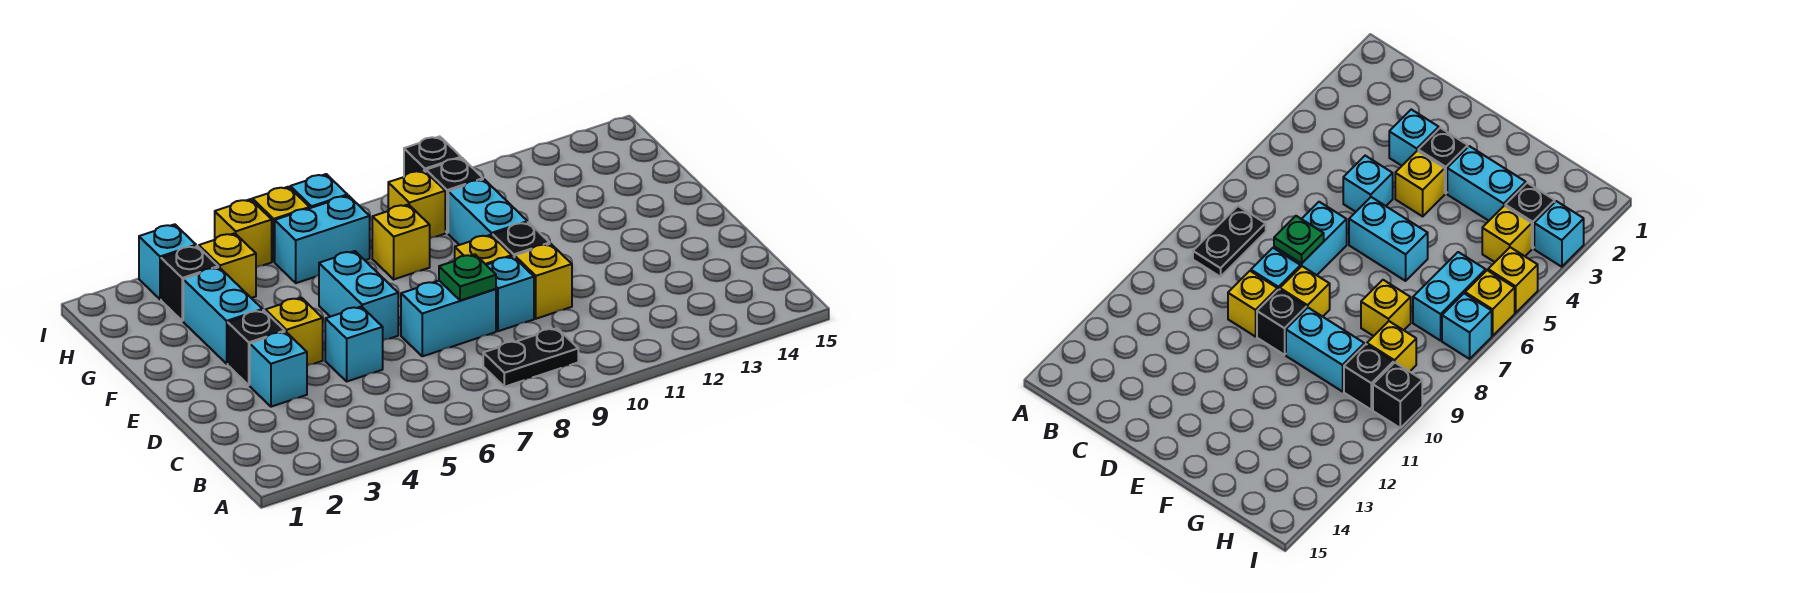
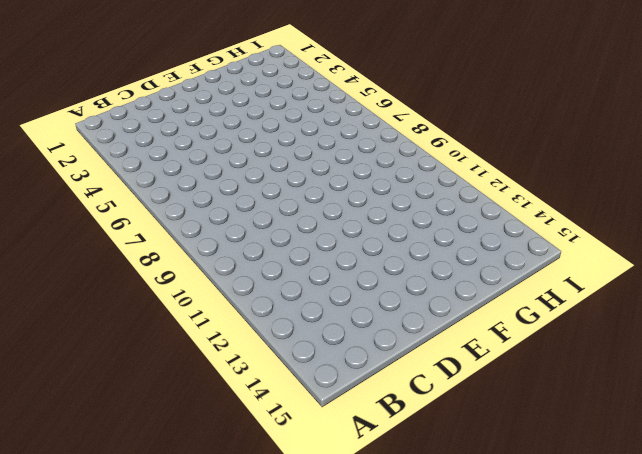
none -> black 1x2 plate [483,328,578,387]
none -> cyan 1x1 brick [250,332,307,407]
none -> cyan 1x1 brick [325,306,383,381]

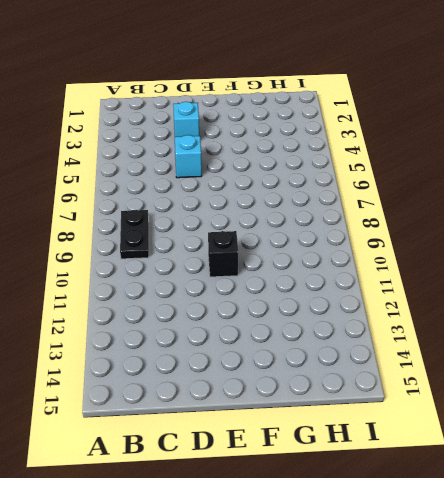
none -> cyan 1x2 brick [401,281,496,356]
none -> cyan 1x1 brick [487,256,534,331]
none -> yellow 1x1 brick [515,244,572,319]

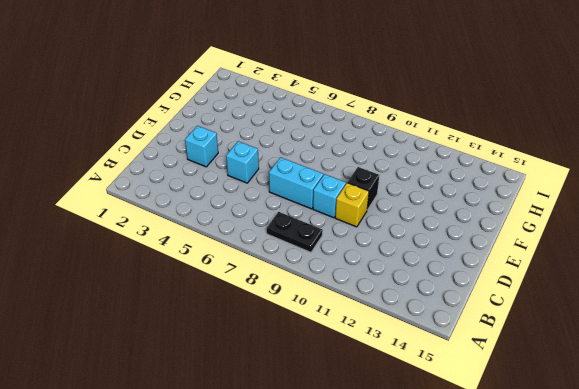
none -> black 1x1 brick [228,310,285,385]
none -> yellow 1x1 brick [265,298,323,366]
none -> cyan 1x2 brick [319,251,398,340]

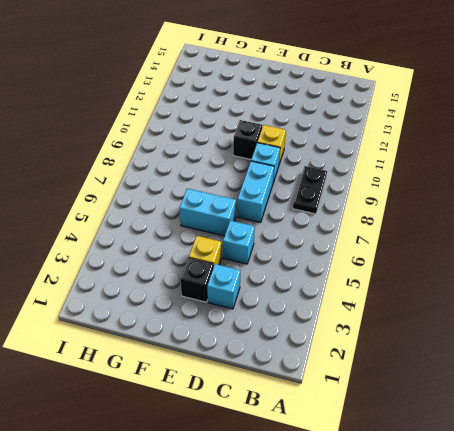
none -> yellow 1x1 brick [455,235,512,265]
none -> cyan 1x2 brick [183,267,263,364]
none -> cyan 1x2 brick [448,179,527,245]

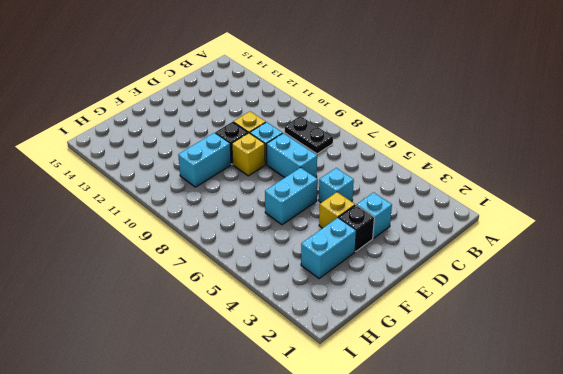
none -> yellow 1x1 brick [372,204,430,279]
none -> black 1x1 brick [161,246,218,321]
none -> yellow 1x1 brick [199,233,256,298]

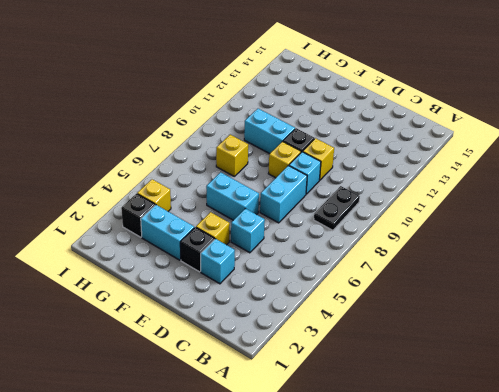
none -> cyan 1x2 brick [275,196,370,283]
none -> yellow 1x1 brick [388,171,445,238]
none -> black 1x1 brick [426,158,483,233]

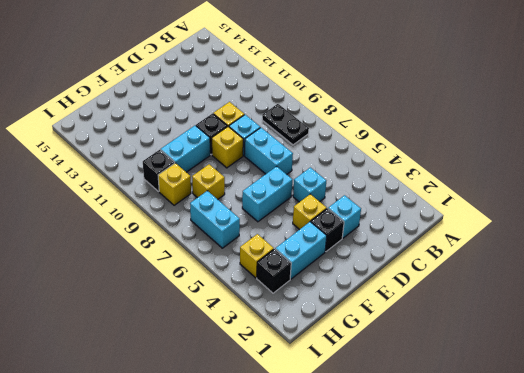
none -> cyan 1x1 brick [139,224,196,299]
none -> yellow 1x1 brick [215,199,272,267]
none -> yellow 1x1 brick [252,187,310,262]

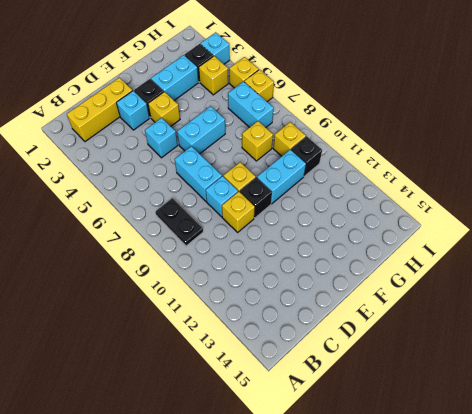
yellow 1x3 brick [67,78,133,142] -> none
none -> cyan 1x1 brick [290,174,347,208]
none -> black 1x1 brick [404,136,461,177]
none -> green 1x1 plate [439,254,496,301]

